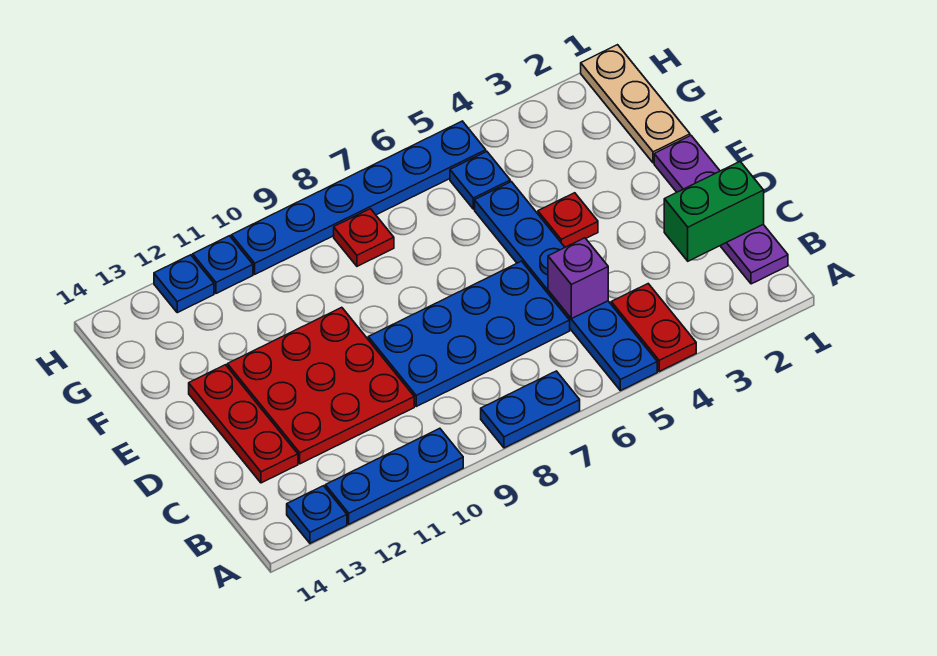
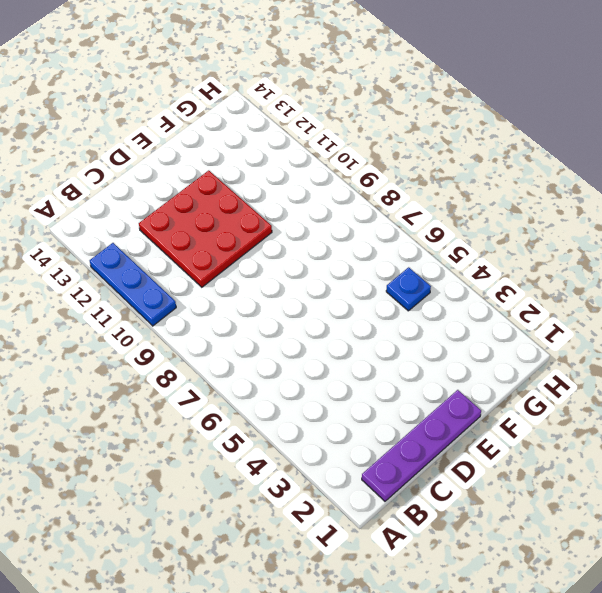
none -> red 1x2 plate [611,284,696,371]
none -> blue 1x6 plate [475,182,657,391]
none -> blue 1x2 plate [481,371,580,448]

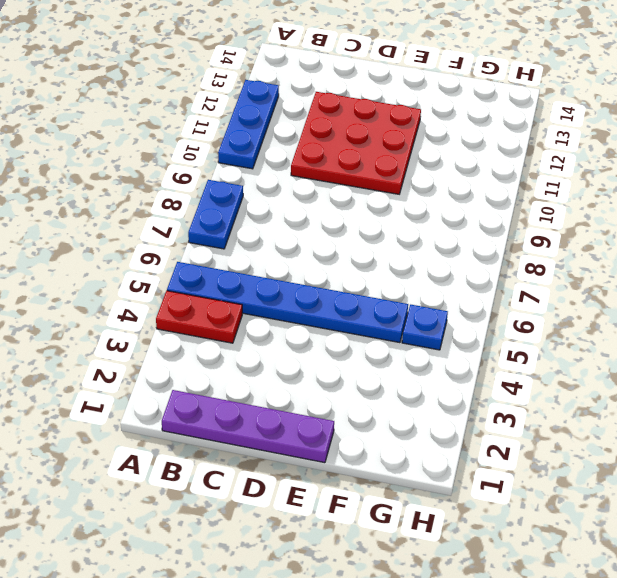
none -> blue 1x1 plate [287,486,347,543]
none -> blue 2x4 plate [368,261,570,406]
none -> red 1x3 plate [189,365,298,483]

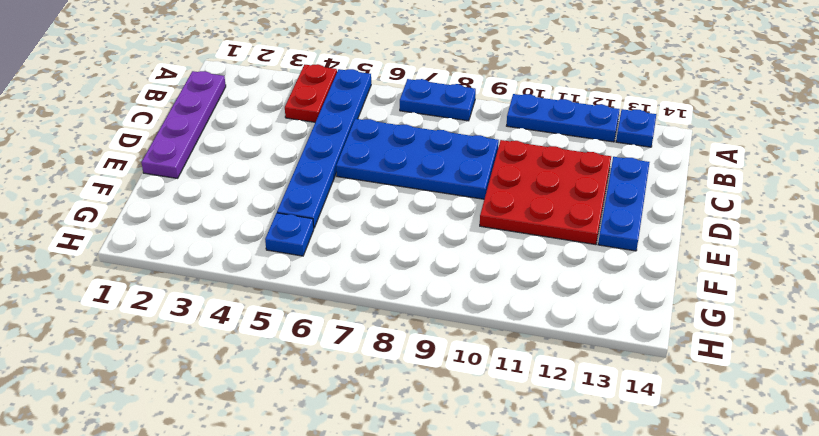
blue 1x3 plate [598,157,650,251] -> red 1x3 plate [189,365,298,483]
none -> red 1x1 plate [538,193,598,247]
none -> tan 1x3 plate [581,45,690,163]
none -> red 1x1 plate [334,209,394,266]

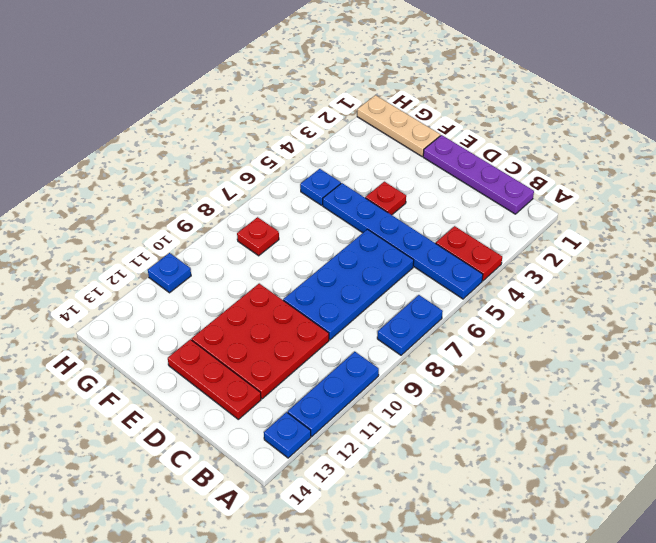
none -> blue 1x6 plate [231,121,486,274]
none -> blue 1x1 plate [154,255,214,313]
none -> green 1x2 brick [664,162,764,261]

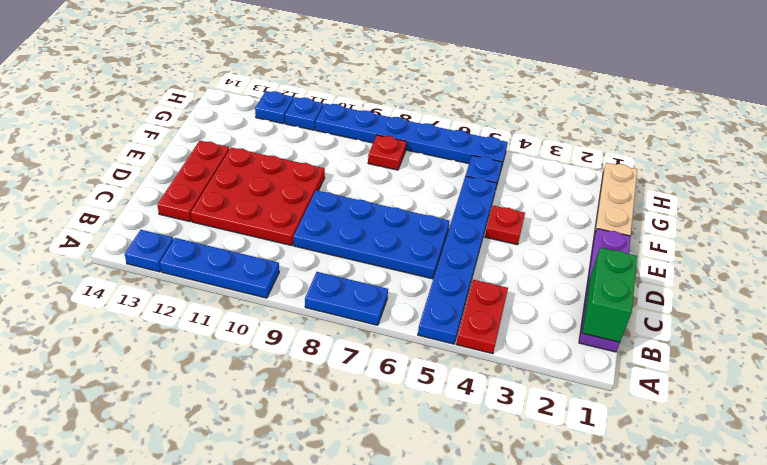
green 1x2 brick [582,248,637,342] -> green 1x2 brick turned to [664,162,764,261]
none -> purple 1x1 brick [548,238,608,319]

